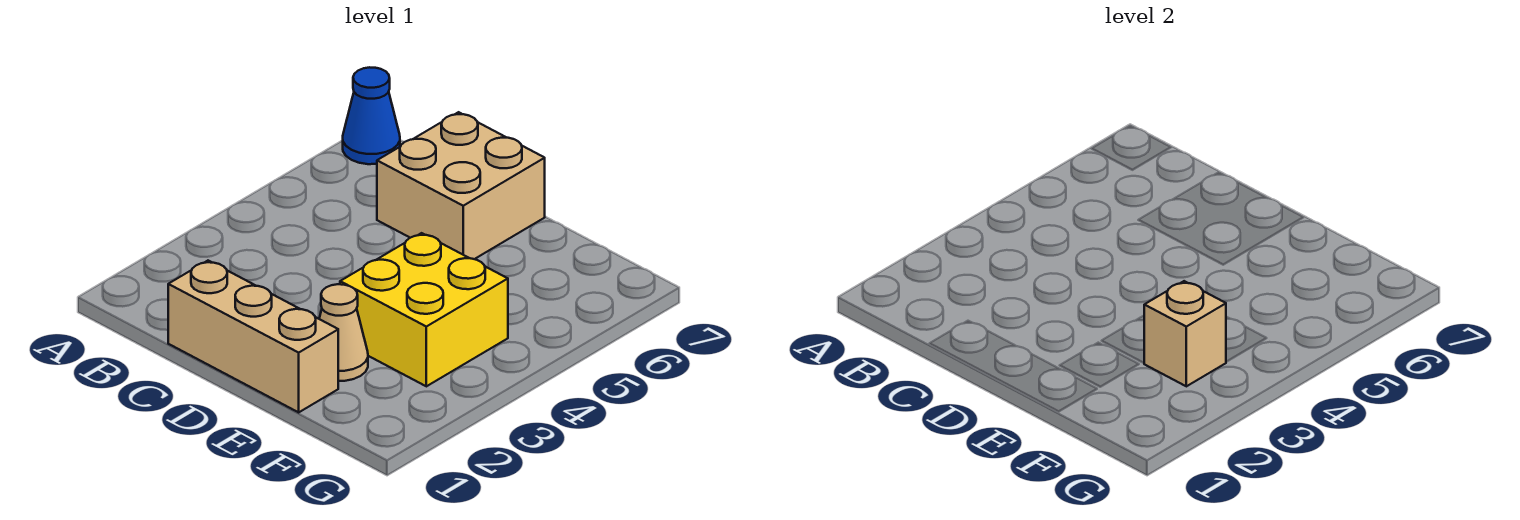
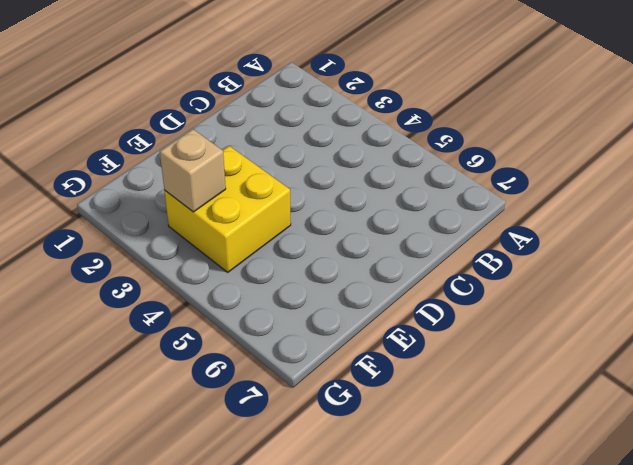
none -> blue 1x1 cone [343,67,400,164]
none -> tan 1x3 brick [168,261,338,412]

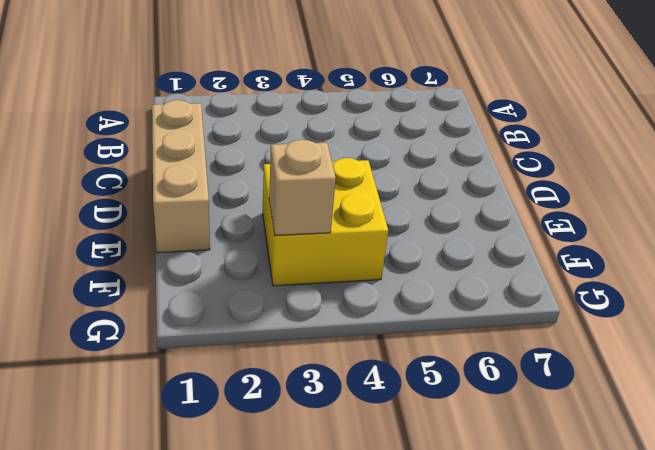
none -> blue 1x1 cone [343,67,400,164]
none -> tan 2x2 brick [377,112,545,259]

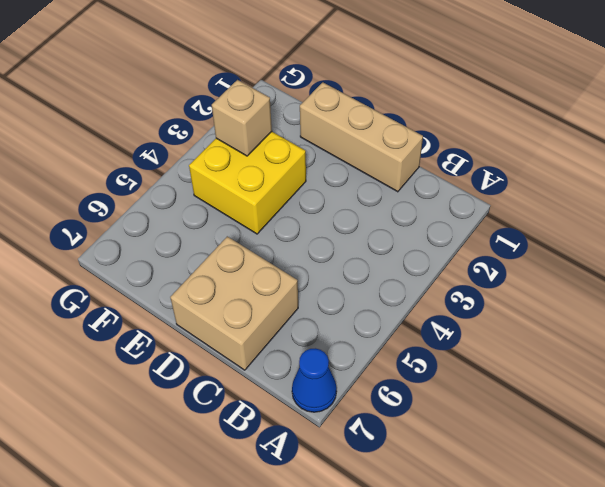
none -> tan 1x1 cone [319,284,368,381]

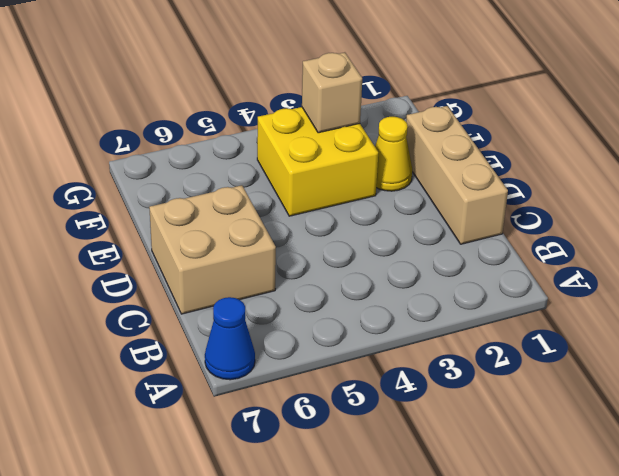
yellow 1x1 cone [375,117,412,191] -> tan 1x1 cone [319,284,368,381]

